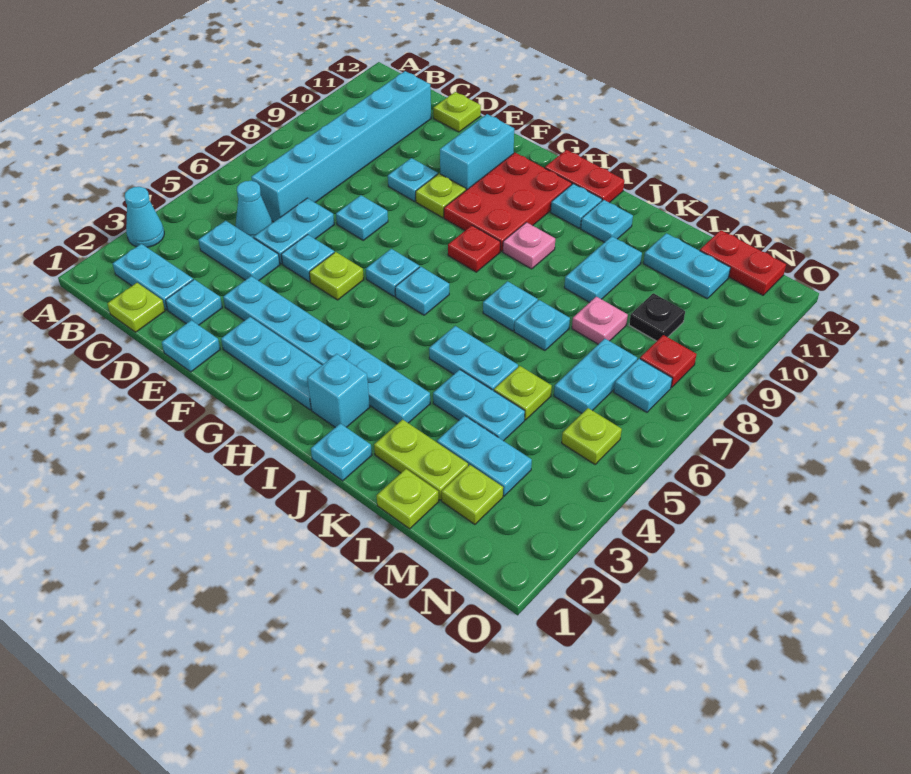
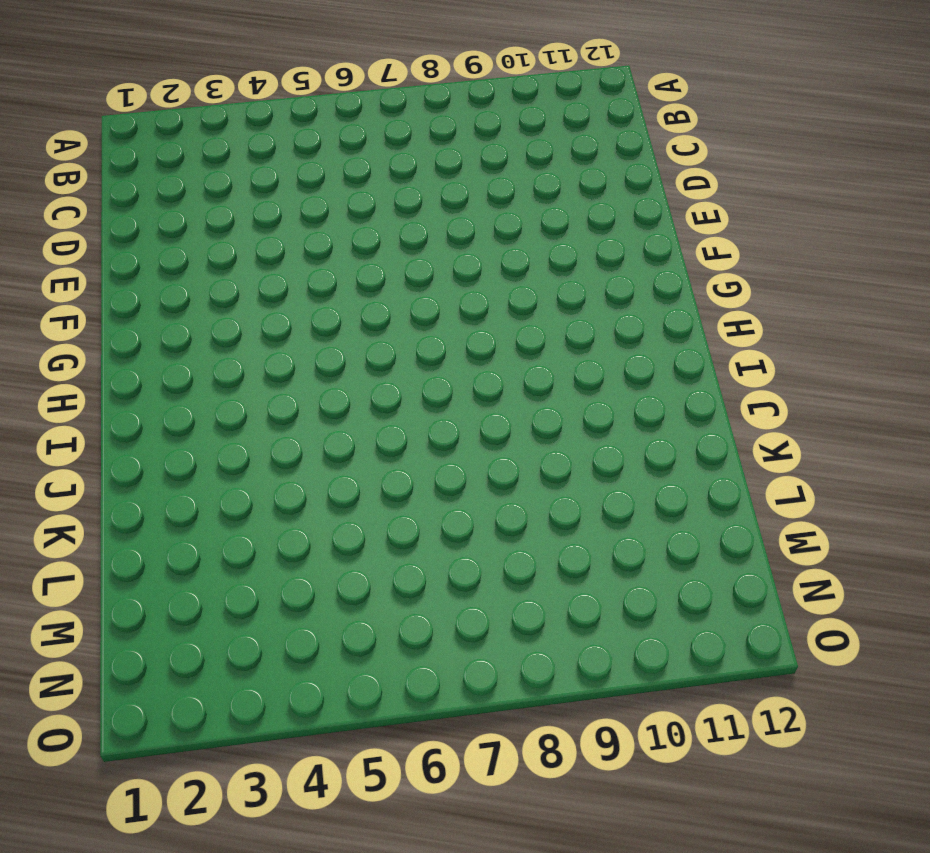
none -> cyan 1x1 cone [125,187,164,247]
none -> cyan 1x2 plate [113,244,193,310]
none -> lime 1x1 plate [107,283,165,332]
none -> cyan 1x2 plate [199,221,280,281]

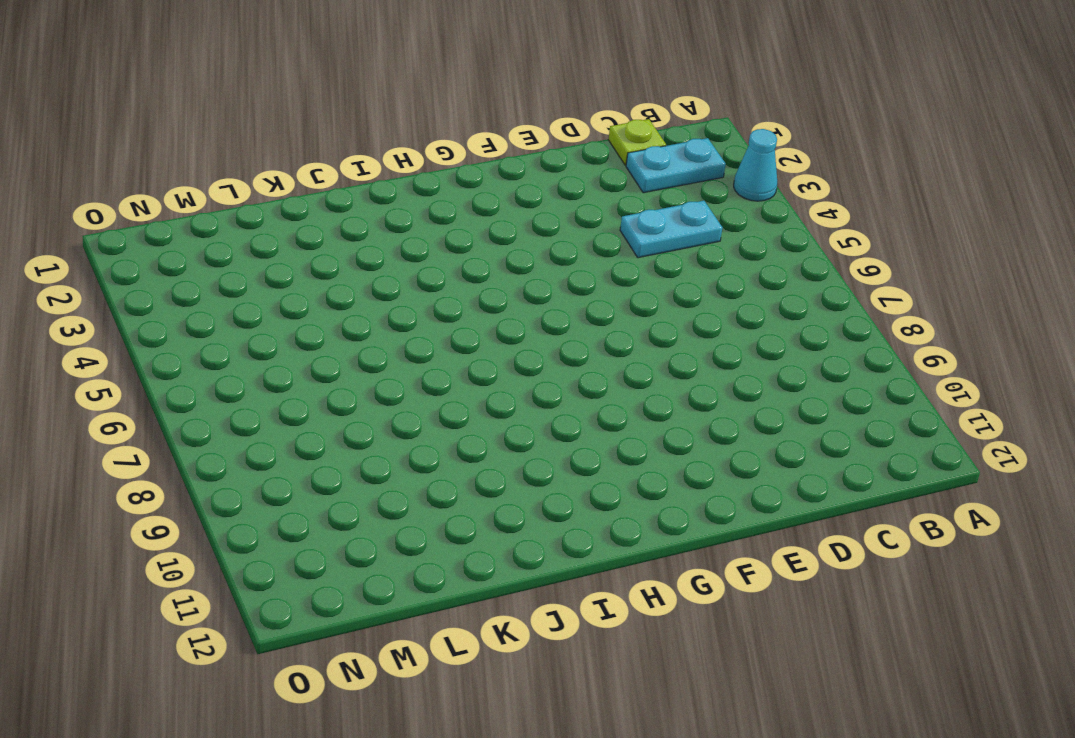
none -> cyan 1x1 cone [236,181,272,238]
none -> cyan 1x6 brick [251,71,431,222]
none -> cyan 1x1 plate [165,279,222,325]
none -> cyan 1x2 plate [254,198,334,264]

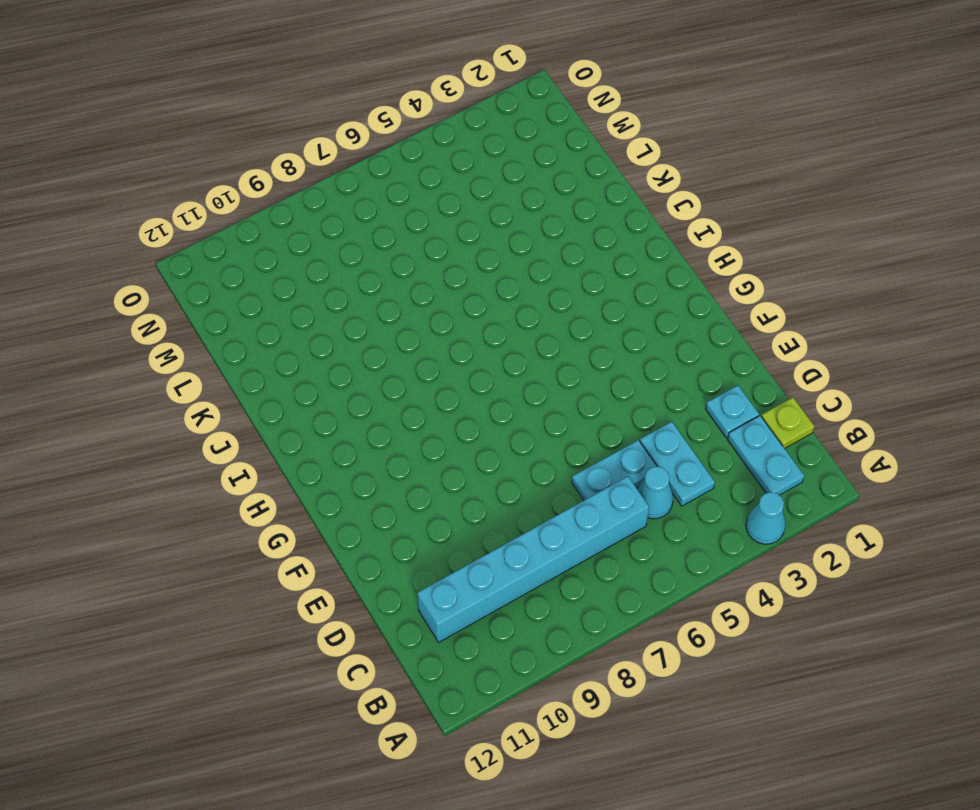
none -> lime 1x1 plate [433,92,481,132]
none -> cyan 1x1 plate [162,320,220,372]
none -> cyan 1x6 plate [223,276,430,424]
none -> cyan 1x1 plate [281,235,334,282]

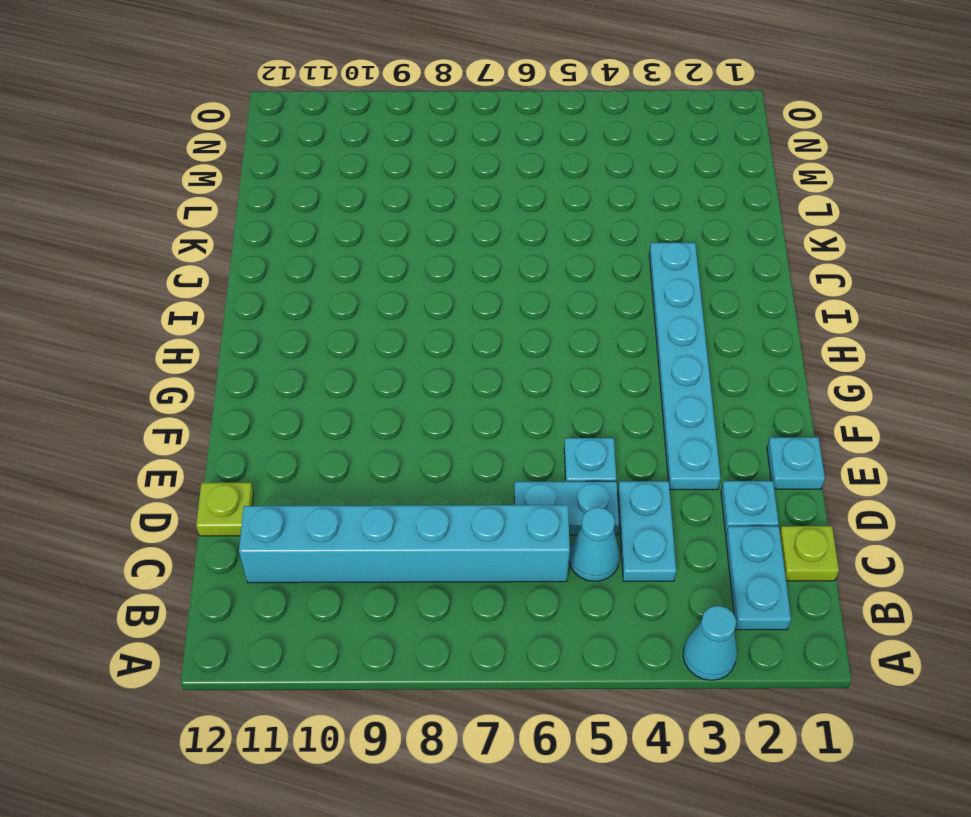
none -> cyan 1x1 plate [336,195,388,240]
none -> cyan 1x1 plate [388,158,438,201]
none -> cyan 1x3 plate [221,317,322,410]
none -> lime 1x1 plate [309,252,364,300]

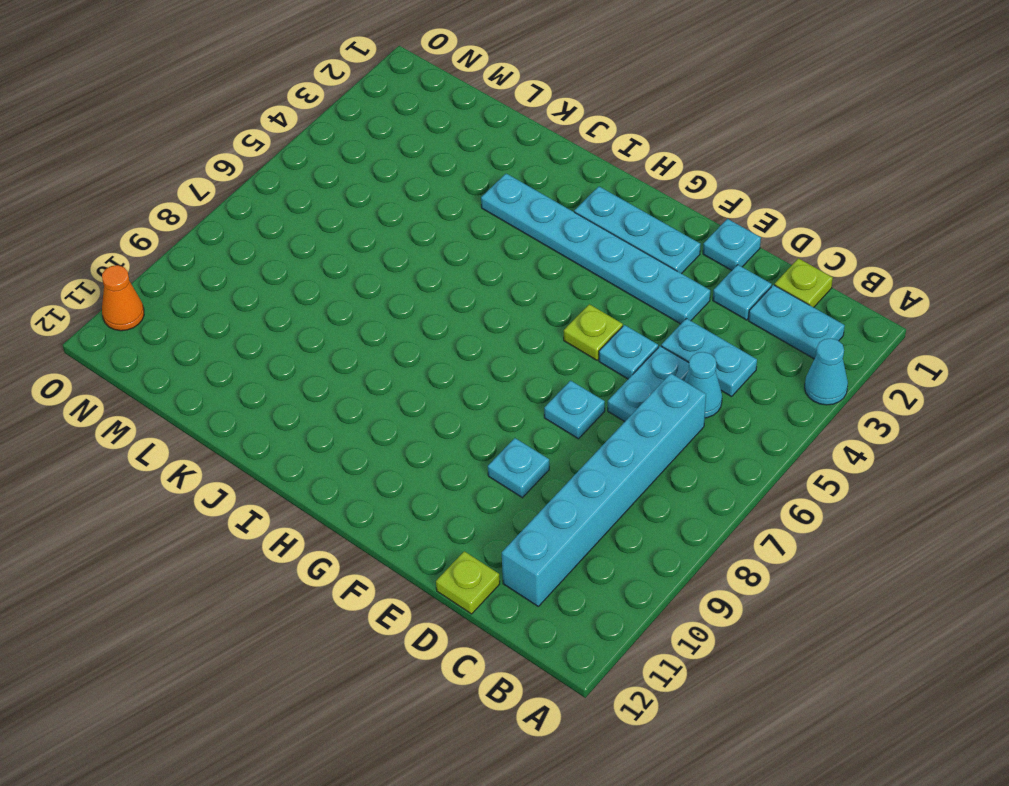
orange 1x1 cone [102,265,144,331] -> none
none -> lime 1x1 plate [416,174,466,218]
none -> cyan 1x2 brick [440,114,514,190]
none -> cyan 1x1 plate [366,249,419,296]
none -> red 2x3 plate [444,153,572,251]

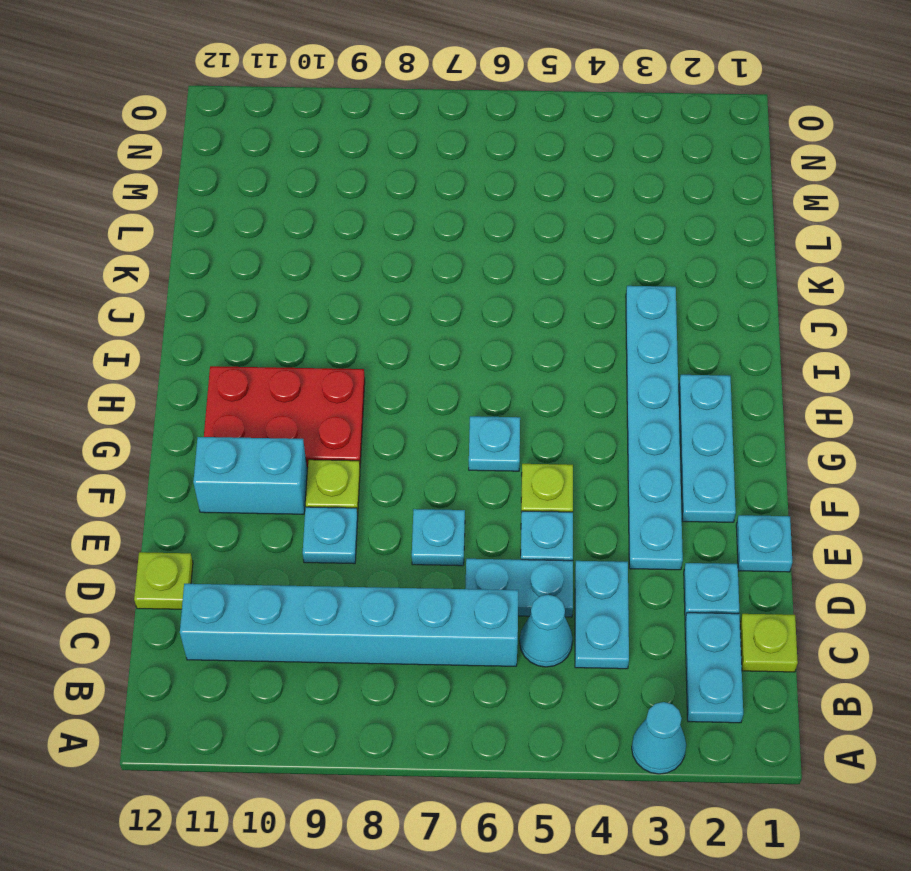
none -> cyan 1x1 plate [395,266,449,315]
none -> red 1x1 plate [448,226,500,272]
none -> red 1x2 plate [545,150,624,203]
none -> cyan 1x1 brick [307,354,370,427]

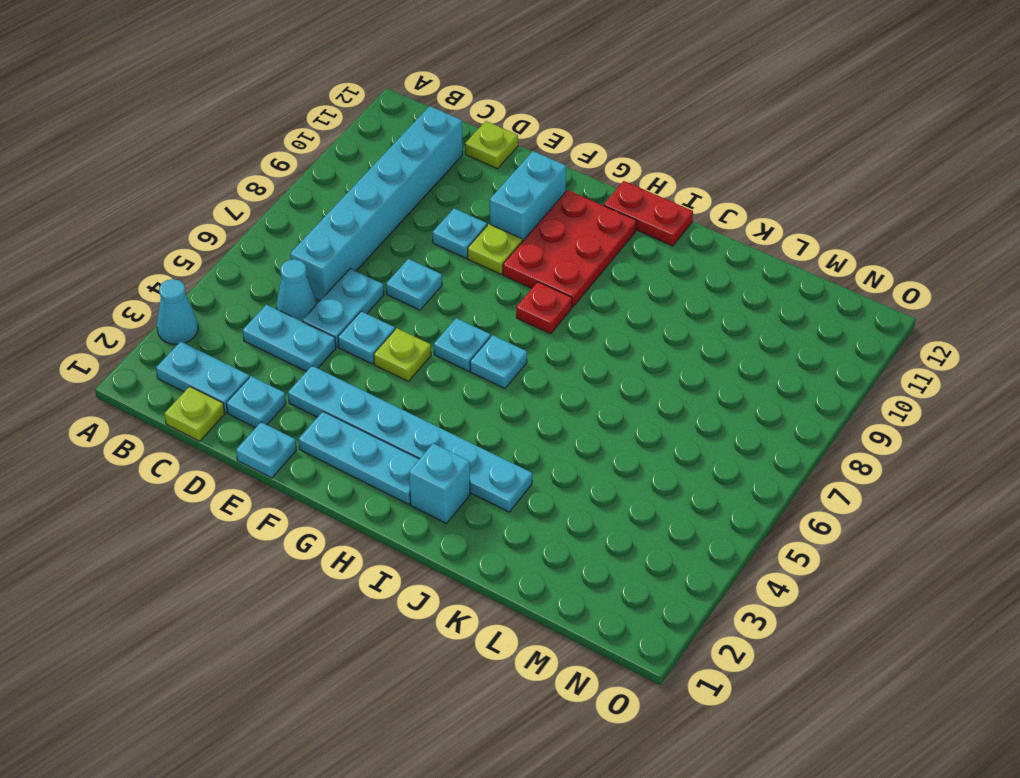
none -> pink 1x1 plate [503,222,555,269]
none -> cyan 1x1 plate [551,184,602,228]
none -> cyan 1x1 plate [311,423,372,481]
none -> cyan 1x2 plate [429,326,518,391]

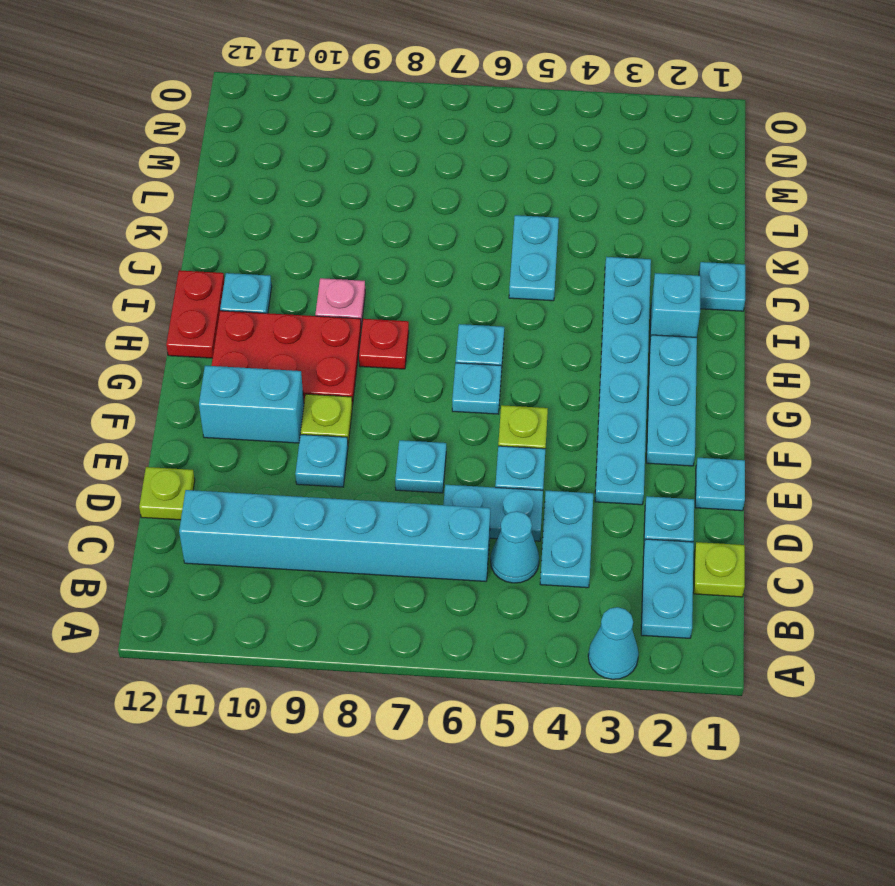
none -> cyan 1x1 plate [483,281,538,331]
none -> cyan 1x1 plate [581,200,633,242]
none -> lime 1x2 plate [374,419,468,500]
none -> cyan 1x2 plate [433,370,525,441]

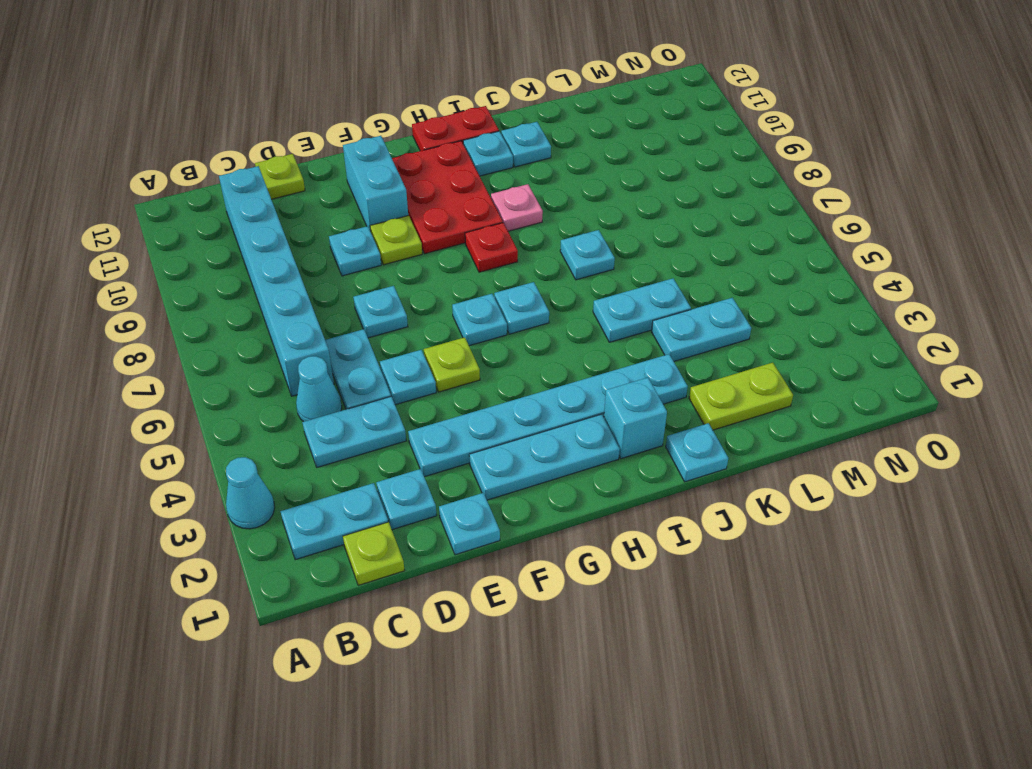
none -> cyan 1x1 plate [514,300,570,350]
none -> cyan 1x2 plate [564,236,642,302]
none -> lime 1x1 plate [377,469,439,529]
none -> cyan 1x2 plate [437,416,532,496]

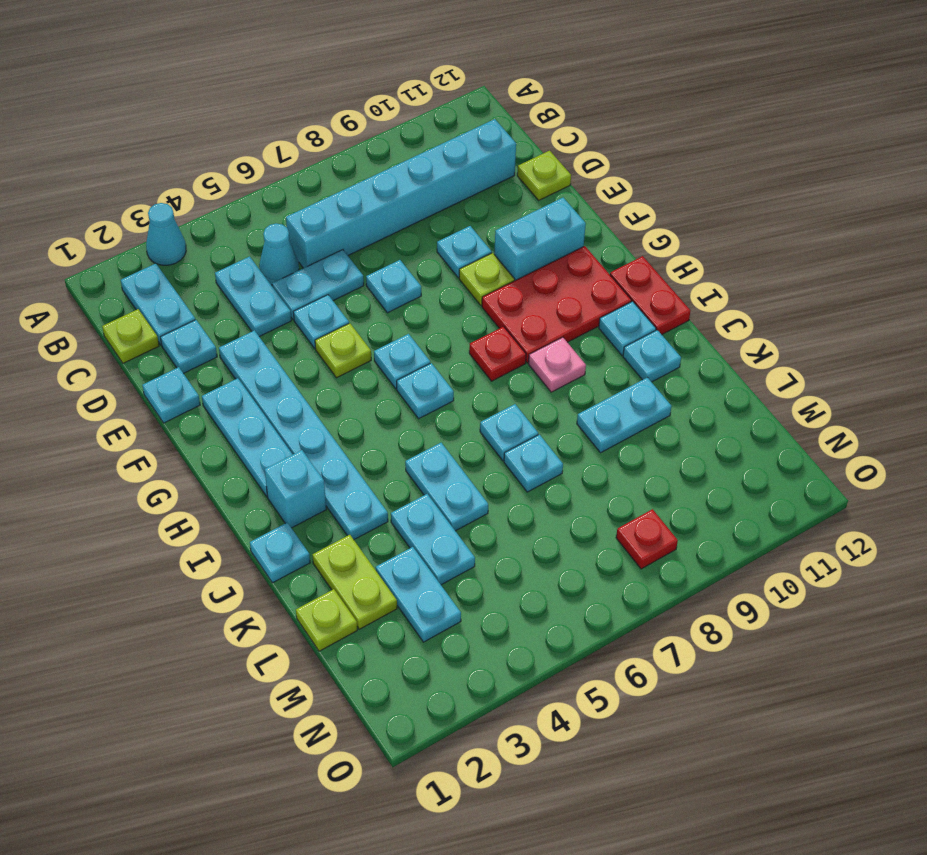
none -> lime 1x1 plate [494,366,552,420]
none -> pink 1x1 plate [572,297,628,344]
none -> cyan 1x2 plate [643,233,731,298]
none -> lime 1x1 plate [442,465,503,524]

